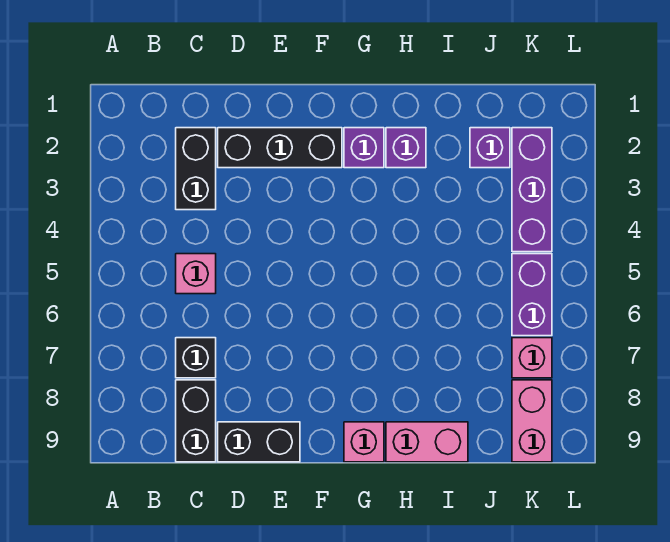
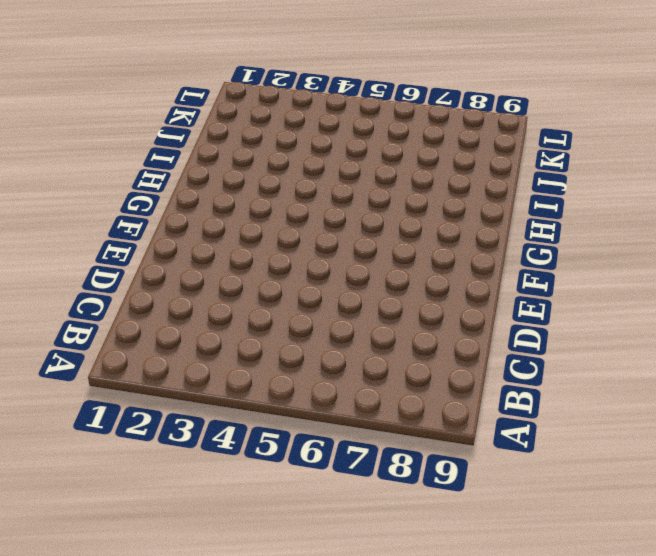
none -> black 1x2 brick [176,128,216,210]
none -> pink 1x1 brick [176,254,216,294]
none -> black 1x1 brick [176,338,216,378]

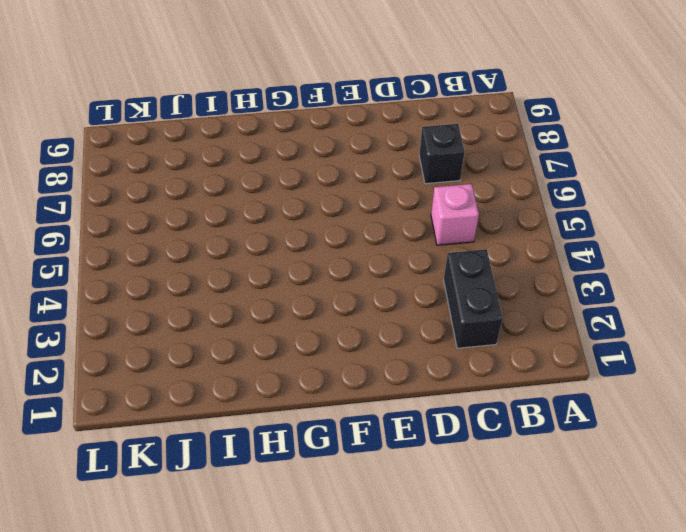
none -> black 1x2 brick [176,380,216,462]
none -> black 1x3 brick [218,128,342,168]
none -> black 1x2 brick [218,422,300,462]

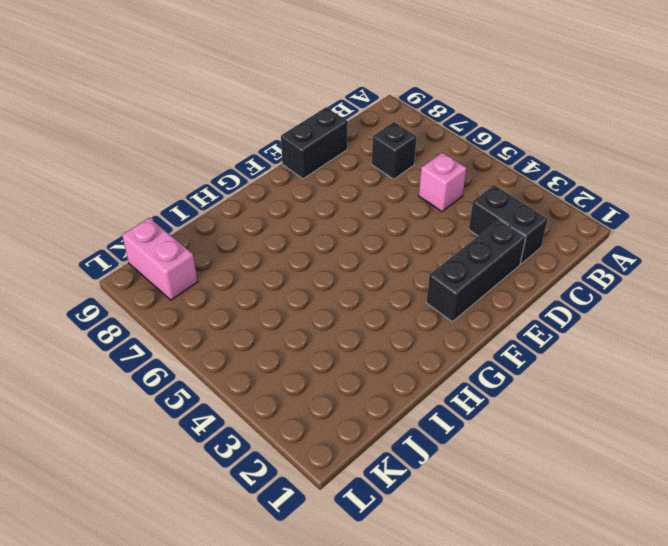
none -> black 1x2 brick [176,380,216,462]
none -> purple 1x1 brick [344,128,384,168]
none -> pink 1x1 brick [344,422,384,462]

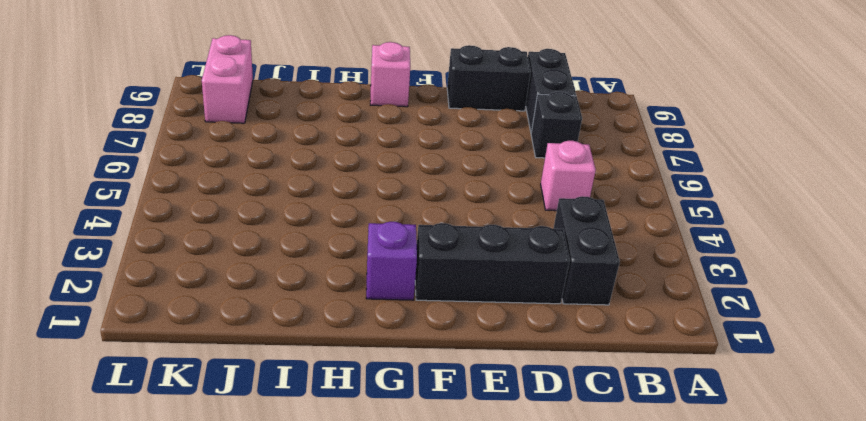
none -> purple 1x1 brick [386,128,426,168]
none -> pink 1x2 brick [386,422,468,462]
none -> purple 1x1 brick [470,128,510,168]

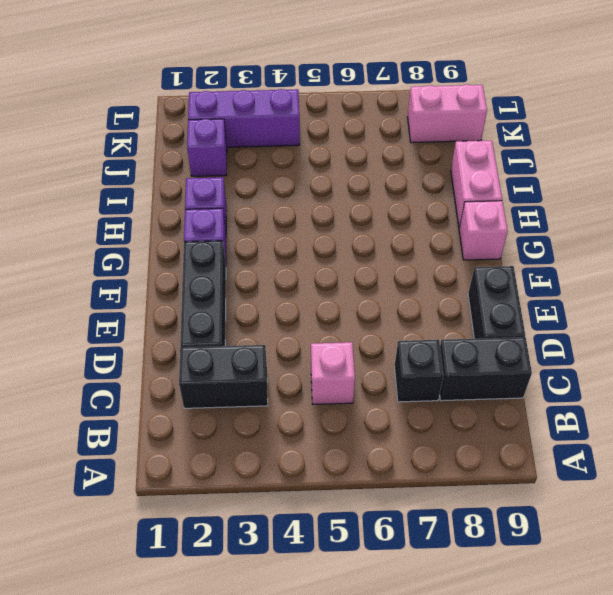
none -> purple 1x2 brick [512,254,552,336]
none -> pink 1x1 brick [512,338,552,378]

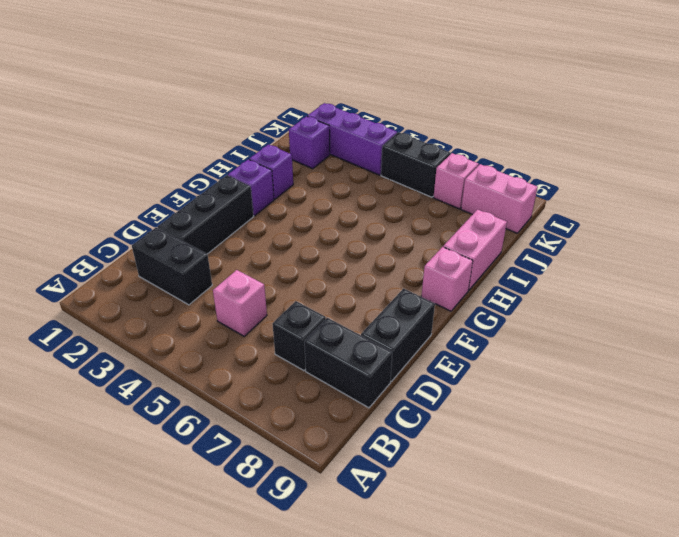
black 1x2 brick [381,132,451,197] -> purple 1x2 brick [512,254,552,336]

